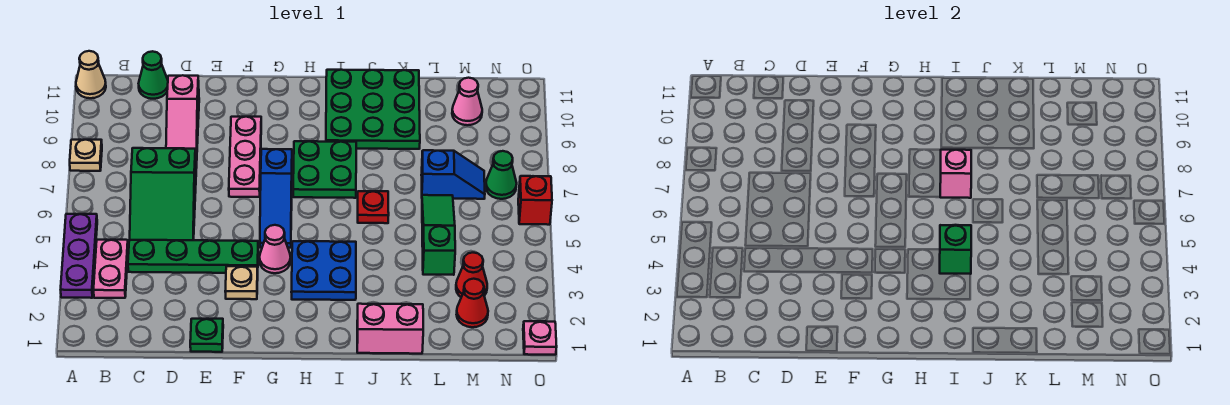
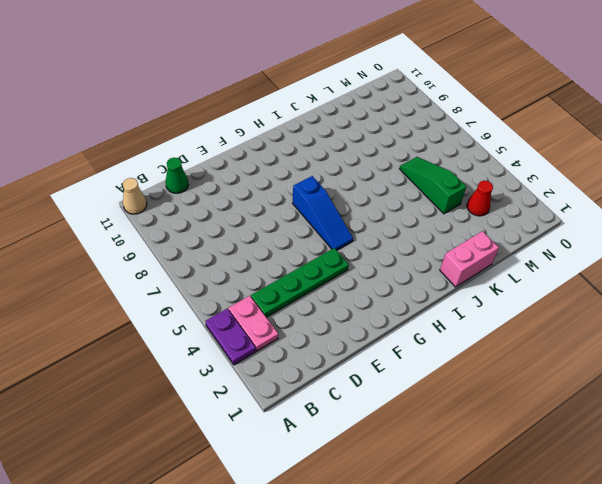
purple 1x2 plate [206,309,256,365] -> purple 1x3 plate [61,214,97,298]
none -> tan 1x1 plate [70,140,102,171]
none -> green 2x3 slope [130,148,196,240]
none -> pink 1x3 slope [166,75,199,168]

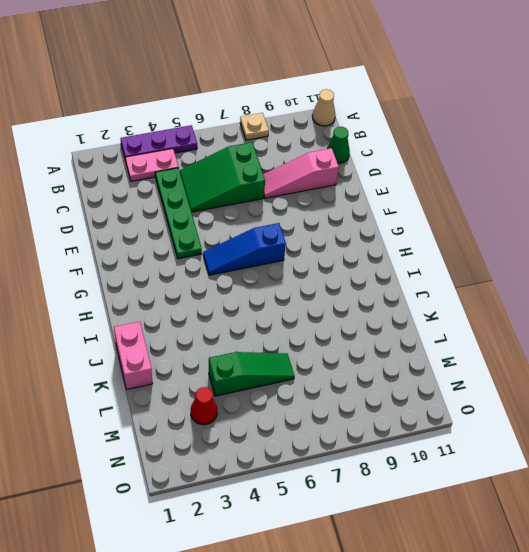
none -> green 1x1 plate [190,319,223,352]
none -> tan 1x1 plate [225,266,258,299]
none -> pink 1x3 plate [229,117,261,197]

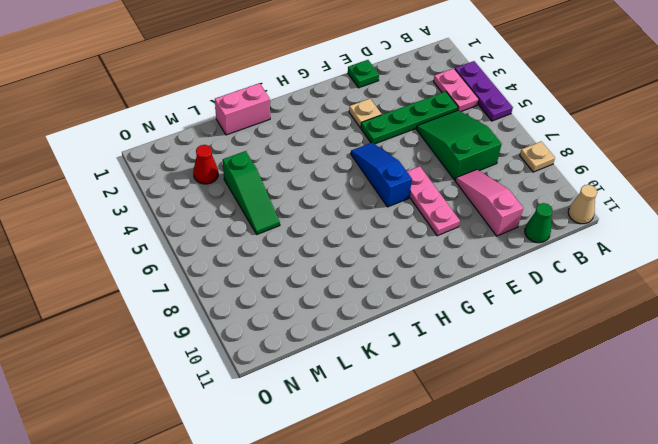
none -> pink 1x1 cone [260,225,291,273]
none -> blue 2x2 plate [291,241,356,300]
none -> green 2x2 plate [293,141,356,198]

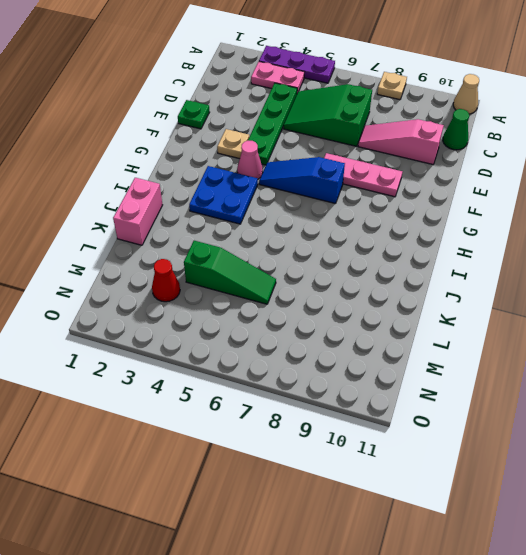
none -> green 2x2 plate [293,141,356,198]
none -> green 3x3 plate [326,70,420,149]
none -> red 1x1 plate [358,191,389,223]

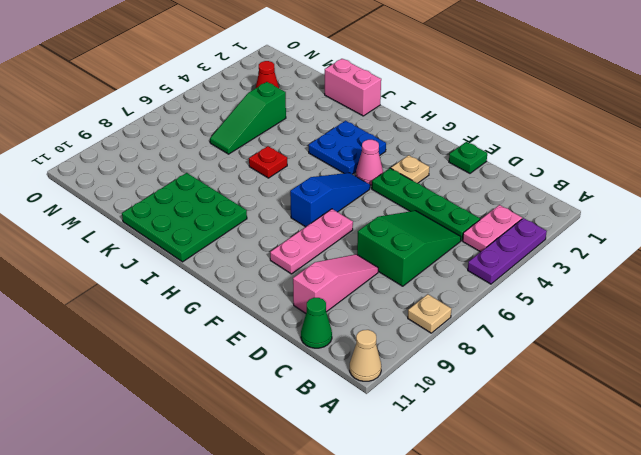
none -> green 2x2 plate [293,141,356,198]
none -> blue 1x2 slope [421,150,485,199]
none -> red 1x1 cone [457,279,488,327]

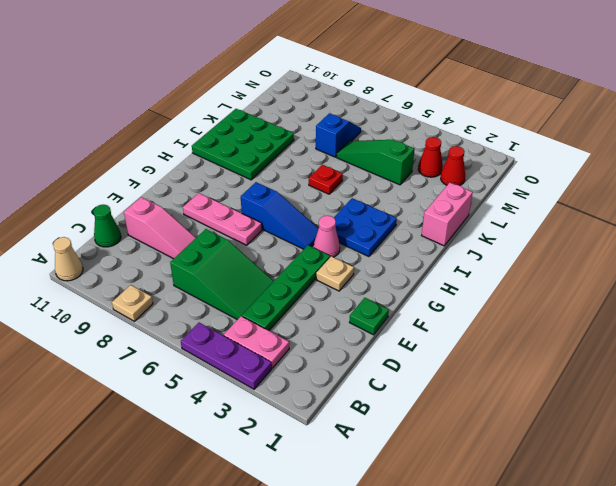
none -> green 2x2 plate [293,141,356,198]
none -> pink 1x1 cone [452,78,482,125]
none -> green 1x1 cone [486,151,517,199]

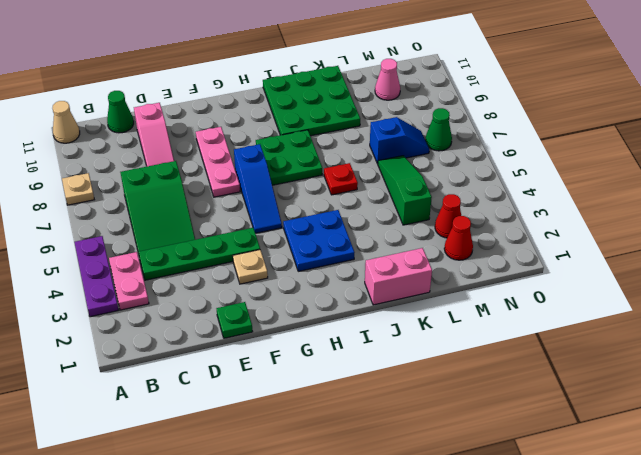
none -> pink 1x1 cone [260,225,291,273]
none -> pink 1x1 plate [523,321,557,355]
none -> red 1x1 brick [518,176,552,225]

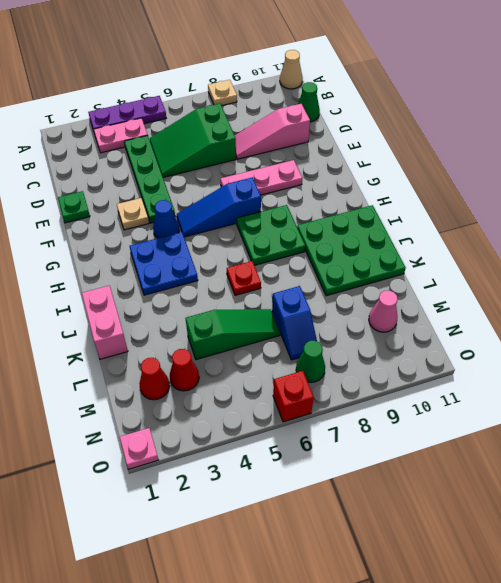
blue 1x1 cone [153,200,180,238] -> pink 1x1 cone [260,225,291,273]
none -> green 1x1 brick [940,225,971,274]
none -> pink 1x1 brick [940,150,971,198]

